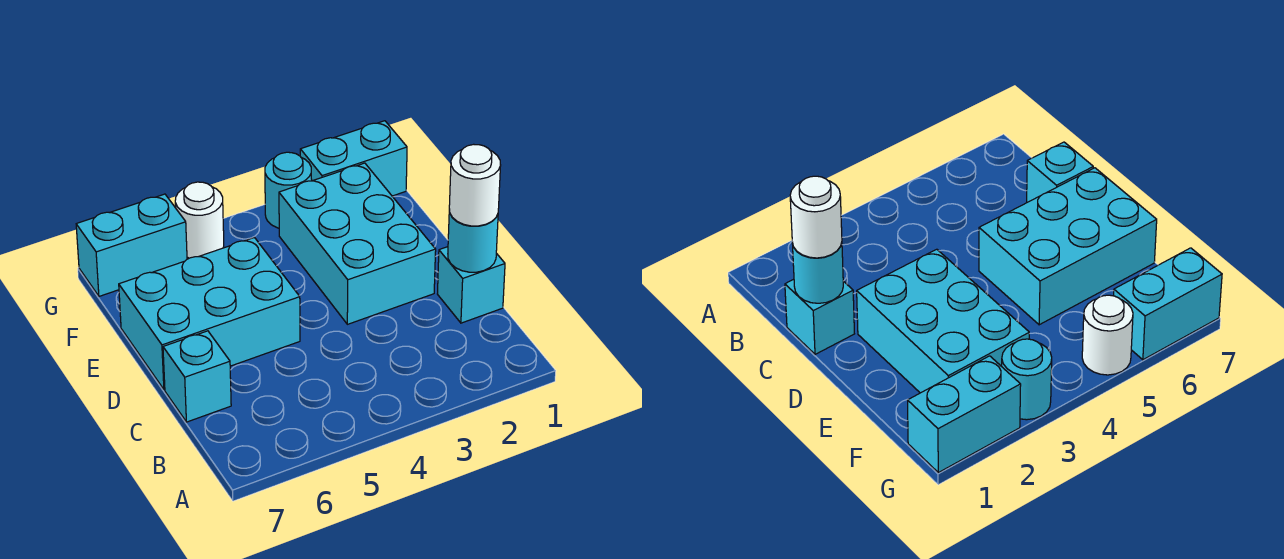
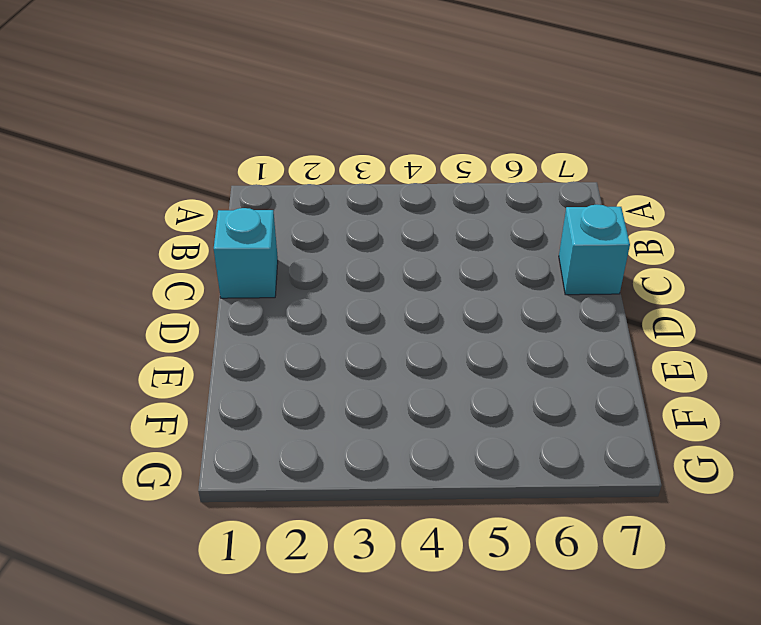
none -> cyan 2x3 brick [279,163,436,324]
none -> cyan 2x3 brick [119,238,300,390]

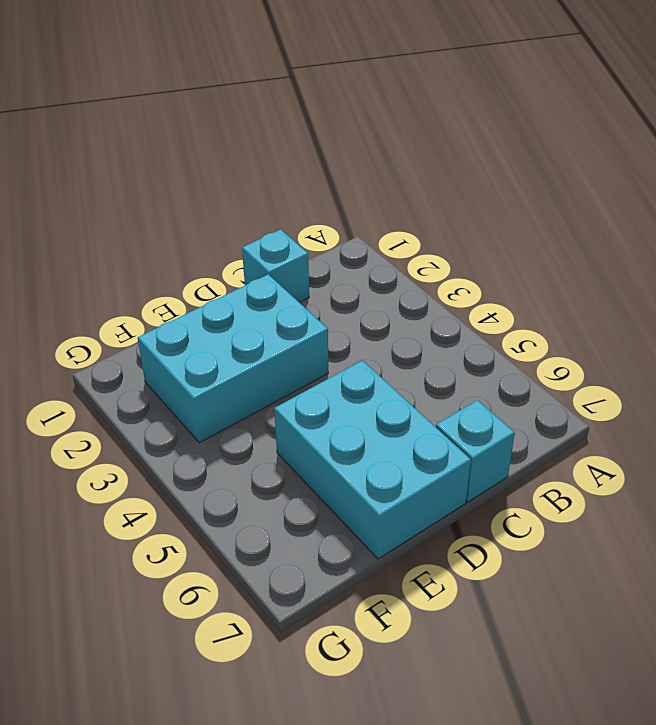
none -> cyan 1x2 brick [300,121,407,196]
none -> cyan 1x1 round brick [265,152,312,228]

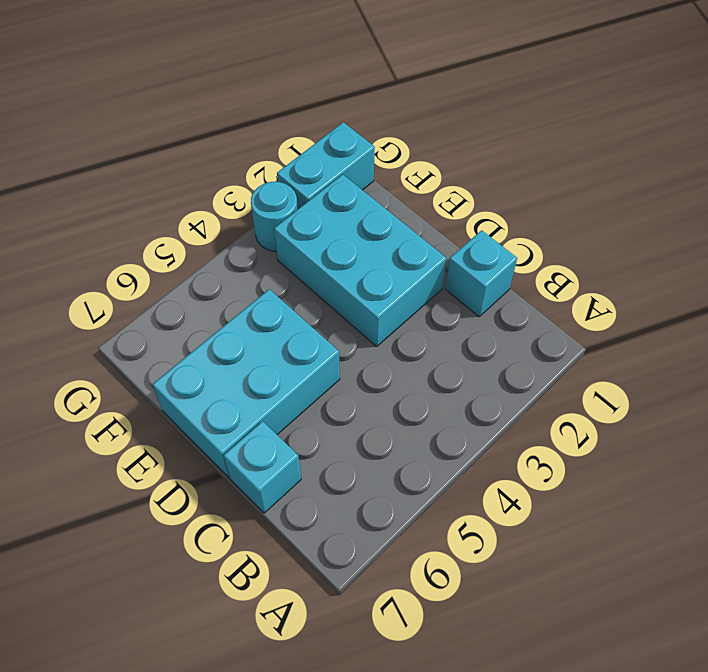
none -> white 1x1 round brick [175,182,224,258]
none -> cyan 1x2 brick [76,194,187,296]

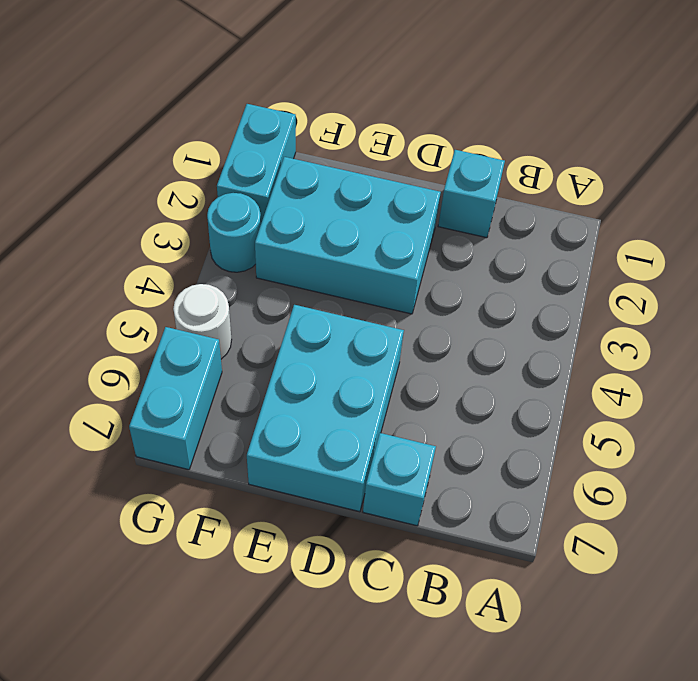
none -> cyan 1x1 round brick [448,210,498,272]
none -> white 1x1 round brick [449,144,501,226]

